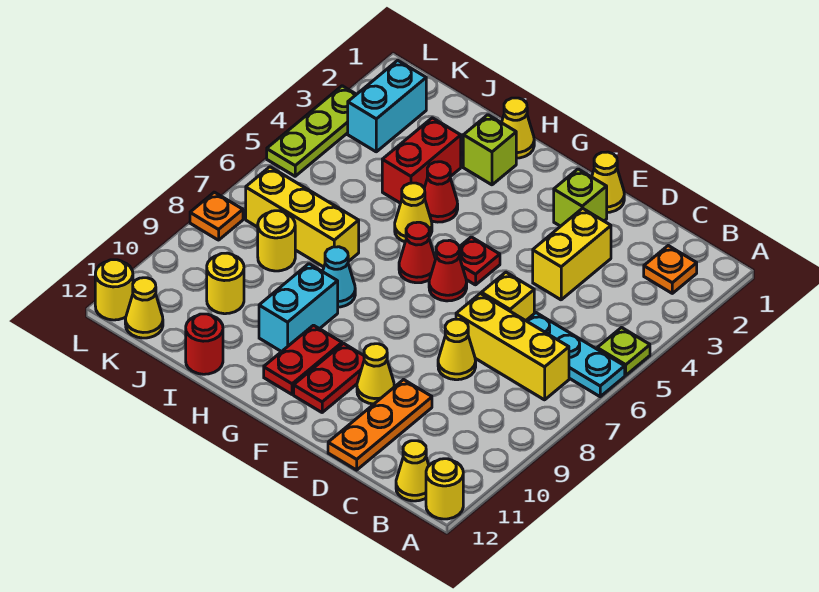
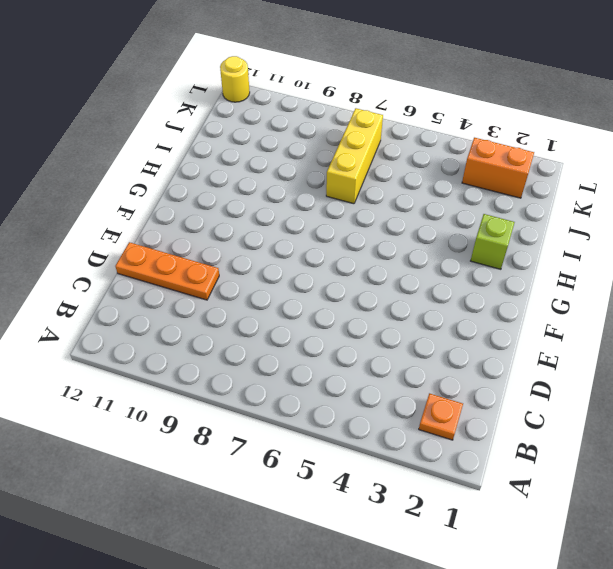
orange 1x2 brick [462,138,534,198] -> cyan 1x2 brick [348,60,426,152]
none -> lime 1x1 plate [597,328,650,375]
none -> cyan 1x3 plate [526,313,625,397]
none -> yellow 1x1 round brick [426,459,463,519]
none -> yellow 1x3 brick [456,293,569,400]

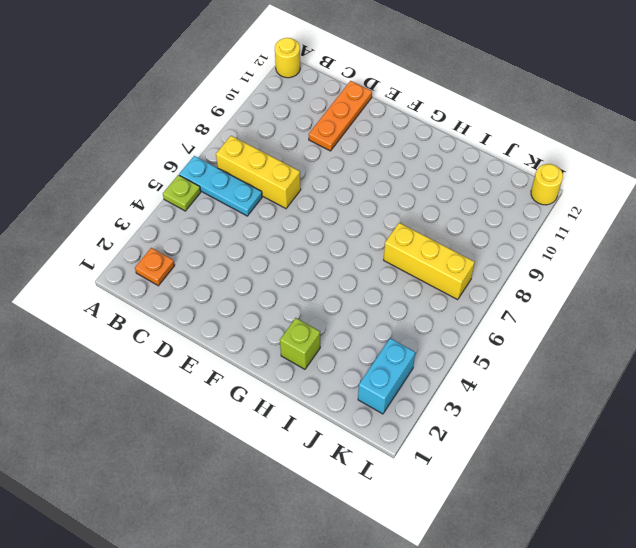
none -> yellow 1x1 cone [396,441,429,501]
none -> yellow 1x2 brick [533,208,611,300]
none -> yellow 1x1 brick [481,272,534,321]
none -> yellow 1x1 cone [438,319,476,380]

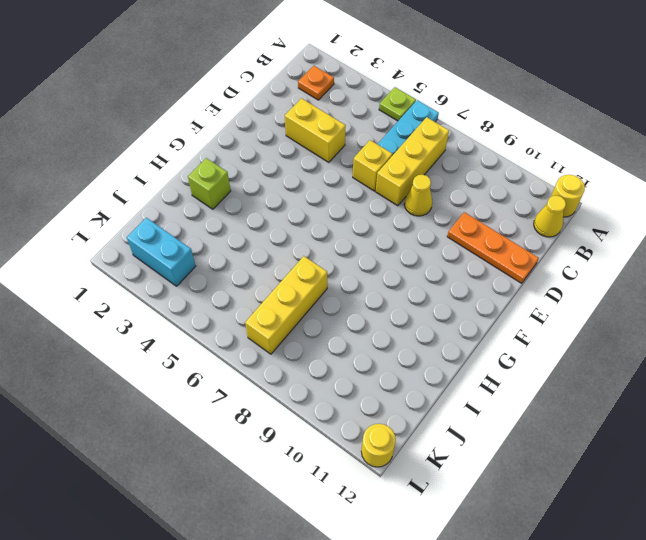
none -> yellow 1x1 cone [592,152,624,212]
none -> lime 1x1 brick [554,169,607,226]
none -> yellow 1x1 cone [357,344,394,404]
none -> red 1x1 plate [459,237,500,285]

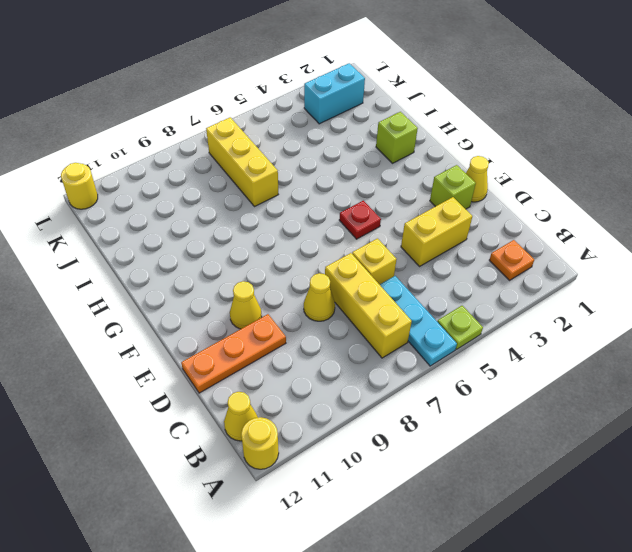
none -> red 1x1 cone [429,240,467,301]
none -> red 1x2 plate [294,343,364,412]
none -> red 1x1 cone [399,222,436,283]
none -> red 1x2 plate [264,325,342,394]

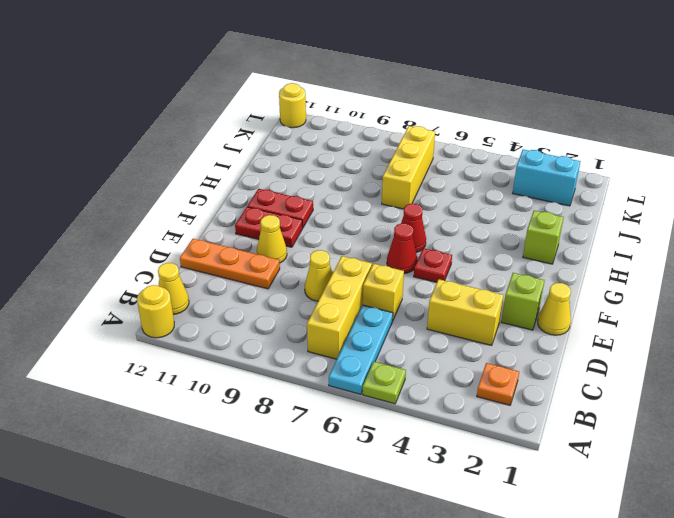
none -> yellow 1x1 cone [502,98,534,158]
none -> red 1x1 cone [424,162,458,222]
none -> yellow 1x1 cone [395,183,432,242]
none -> cyan 1x1 cone [323,247,355,307]

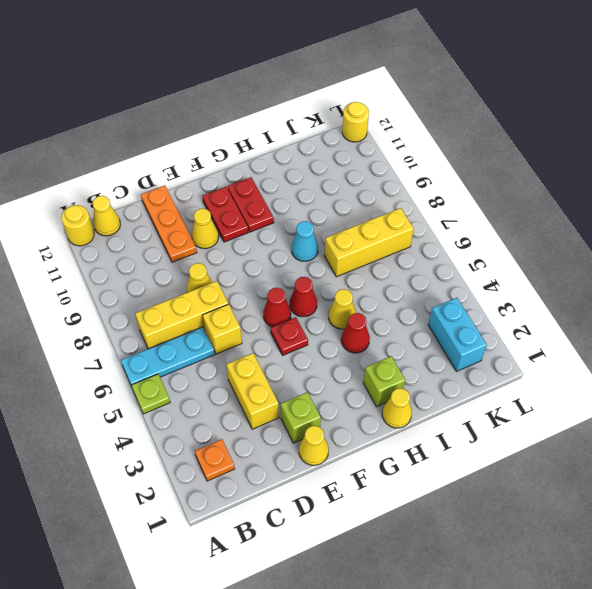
none -> cyan 1x2 brick [259,264,338,352]
none -> red 1x2 brick [382,118,461,203]
none -> red 1x1 round brick [186,314,223,374]
none -> yellow 1x1 round brick [258,211,295,271]

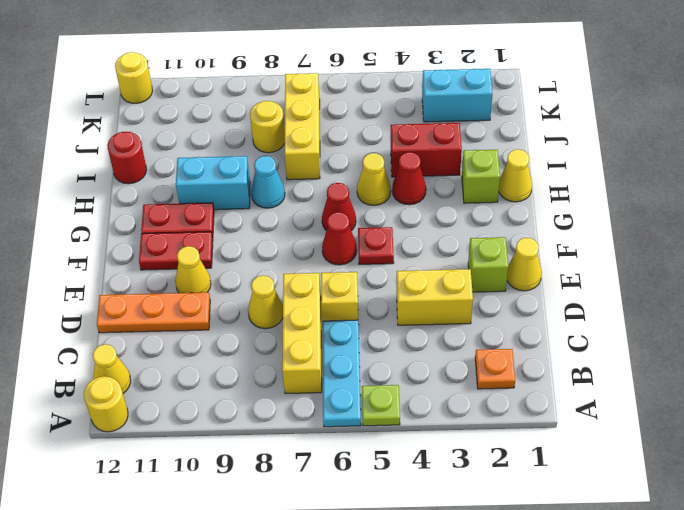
none -> yellow 1x1 round brick [207,253,244,314]
none -> yellow 1x1 cone [125,278,163,338]
none -> lime 1x3 plate [267,86,356,176]
none -> orange 1x1 plate [190,192,243,240]

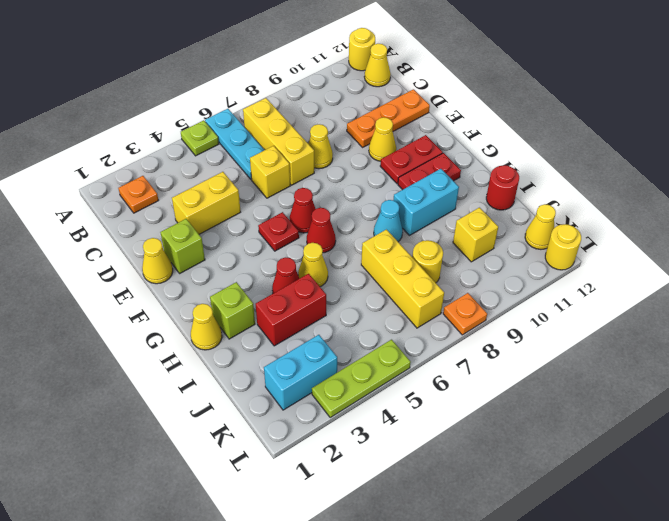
yellow 1x1 brick [453,208,498,262] -> yellow 1x1 round brick [207,253,244,314]

